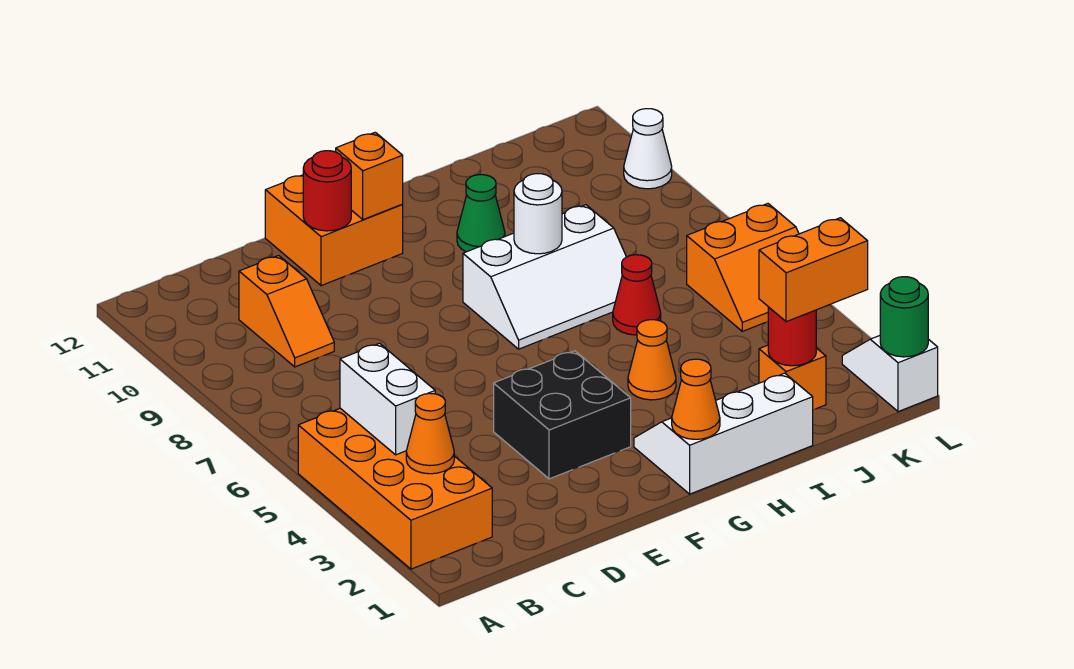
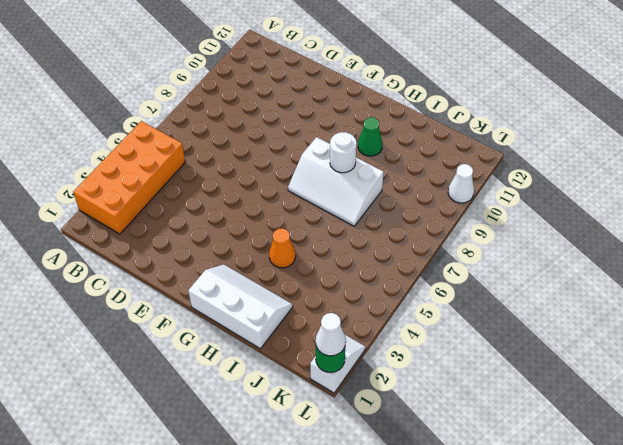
white 1x1 cone [316,313,346,356] -> none
none -> orange 1x2 slope [239,255,334,367]
none -> black 2x2 brick [494,351,631,479]
none -> orange 2x2 brick [265,175,403,286]

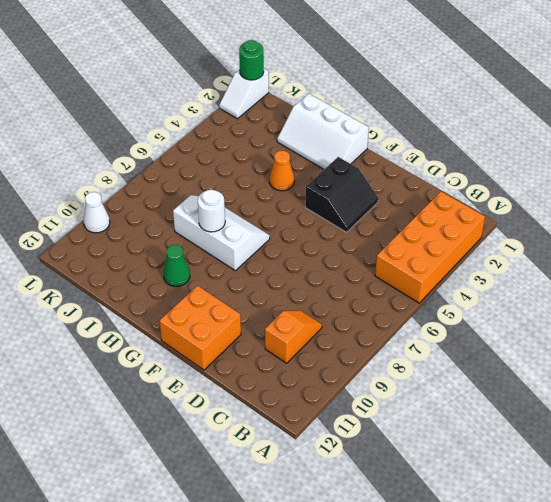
black 2x2 slope [305,157,378,232] -> black 2x2 brick [494,351,631,479]
none -> red 1x1 cone [613,255,661,335]
none -> orange 1x1 brick [759,345,826,410]
none -> orange 2x2 slope [687,204,799,331]

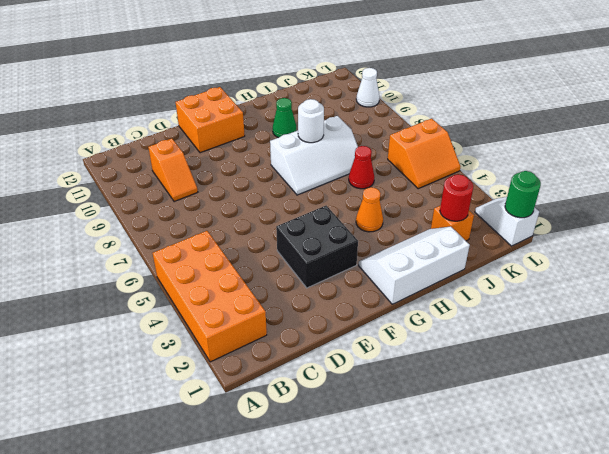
none -> orange 1x1 cone [406,393,454,474]
none -> white 1x2 brick [340,343,435,455]
none -> red 1x1 round brick [303,151,351,231]

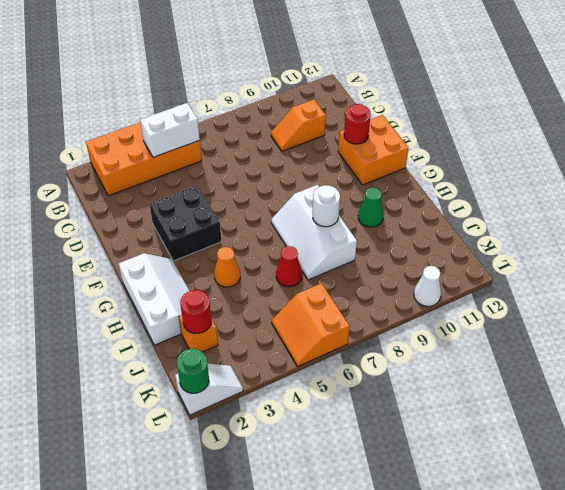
none -> orange 1x1 cone [406,393,454,474]
none -> orange 1x1 brick [336,132,403,220]
none -> orange 1x1 cone [672,359,720,439]

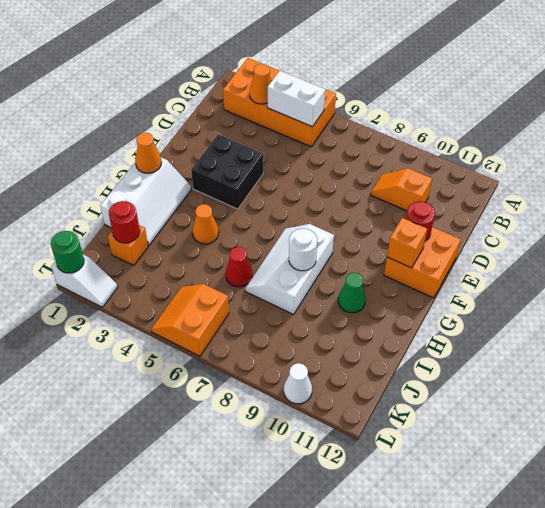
none -> orange 1x2 brick [759,218,868,322]

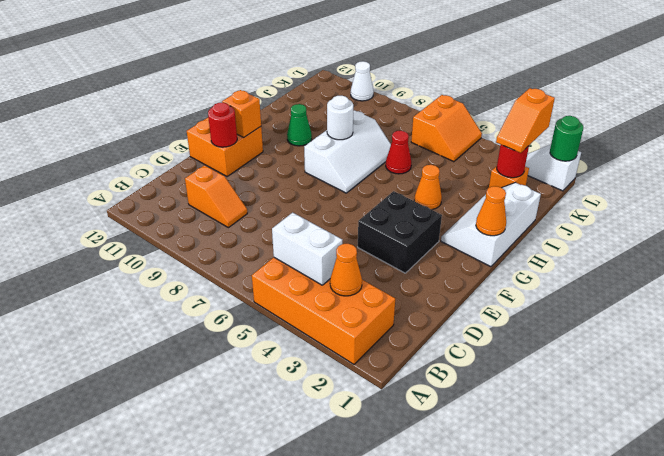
orange 1x2 slope [496,88,555,153] -> orange 1x2 brick [759,218,868,322]

